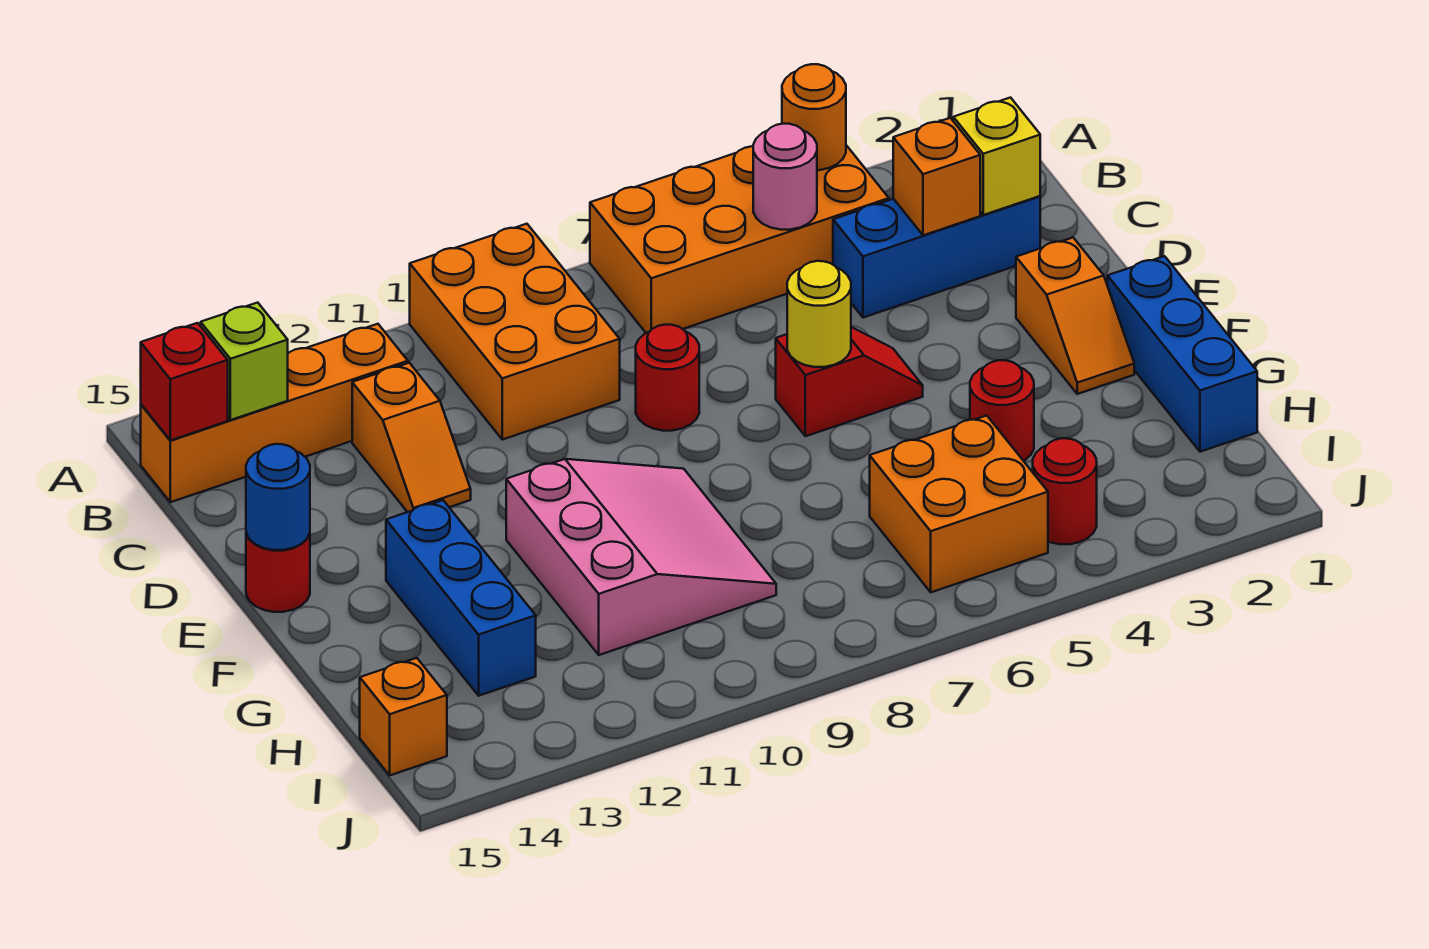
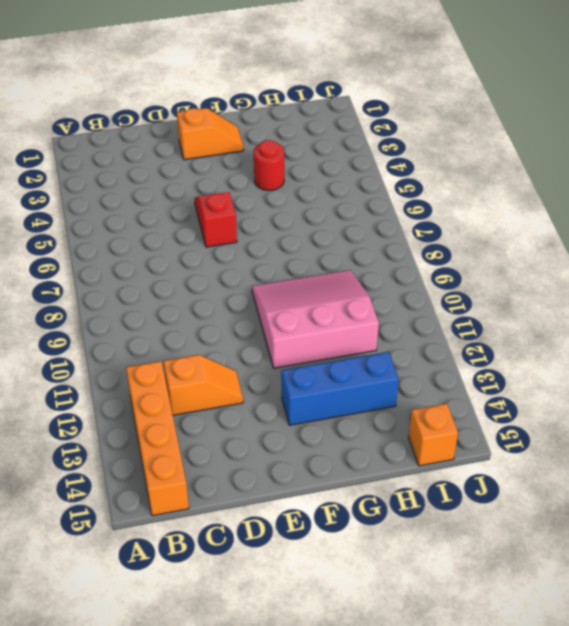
none -> orange 2x4 brick [590,145,889,333]
none -> orange 2x3 brick [410,224,620,440]
none -> blue 1x3 brick [833,196,1040,318]

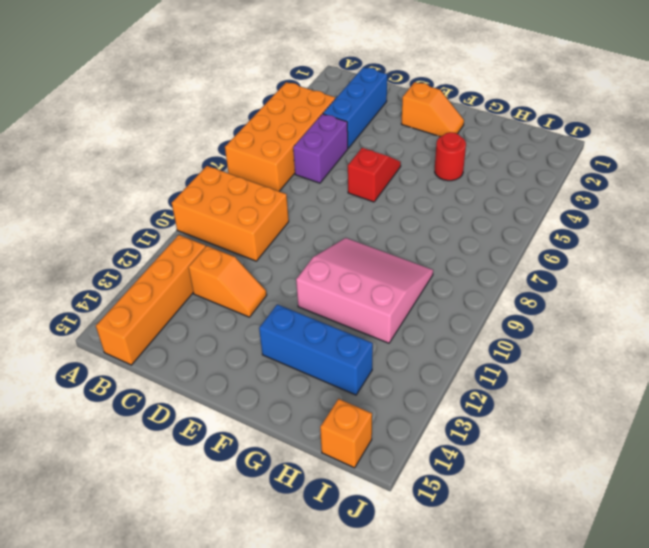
purple 1x2 brick [293,114,348,183] -> none
none -> red 1x1 round brick [636,325,699,431]
none -> red 1x1 round brick [246,534,310,612]
none -> blue 1x3 brick [1107,256,1257,452]

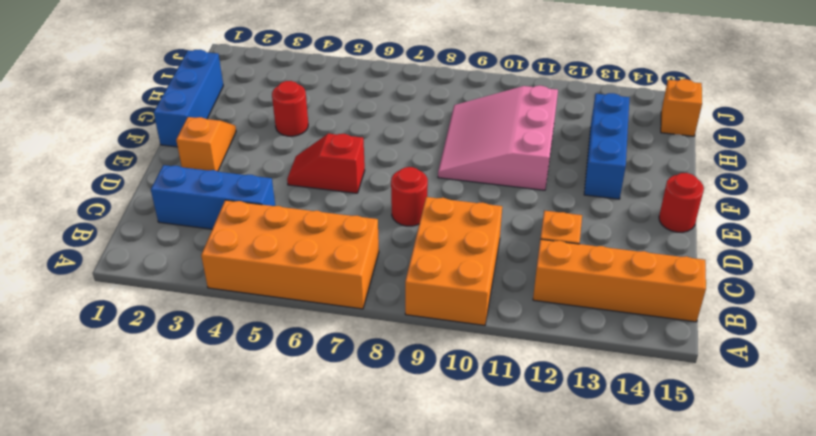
none -> orange 2x2 brick [870,416,1048,592]
none -> red 1x1 round brick [1033,438,1097,544]
none -> orange 1x1 round brick [782,64,846,170]

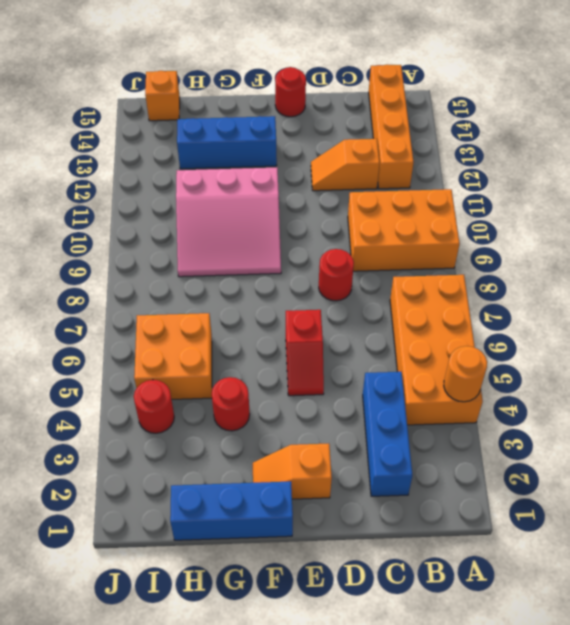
none -> pink 1x1 round brick [753,124,817,230]
none -> lime 1x1 brick [201,303,288,420]
none -> red 1x1 brick [141,323,228,440]

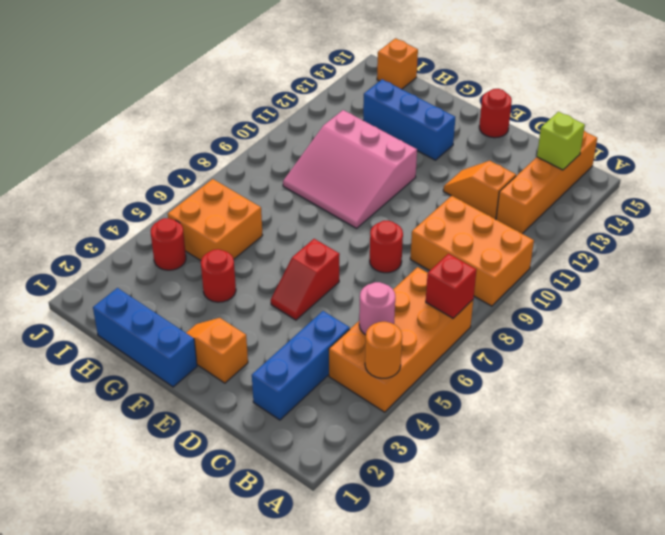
red 1x1 brick [426,254,476,318] -> red 1x1 brick moved to [141,323,228,440]
none -> yellow 1x1 brick [953,98,1040,215]
none -> orange 1x1 brick [893,118,980,235]
none -> yellow 1x1 round brick [787,261,851,367]

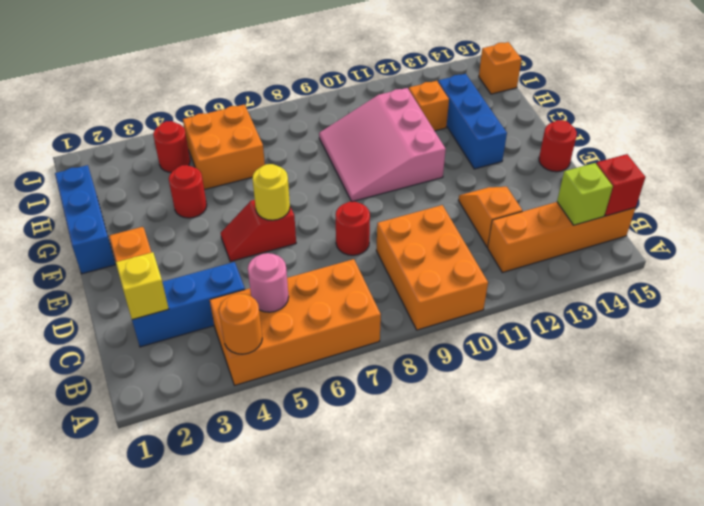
orange 1x1 brick [409,81,449,131] -> orange 1x1 brick moved to [893,118,980,235]
none -> blue 1x1 round brick [246,444,310,550]

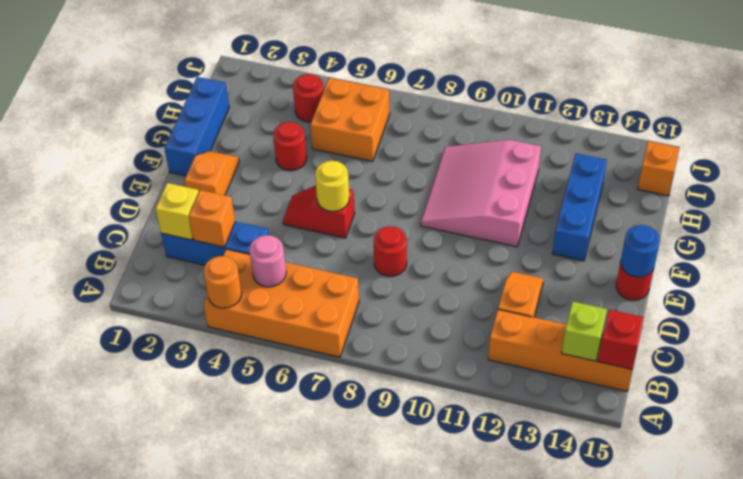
none -> orange 2x3 brick [410,224,620,440]

